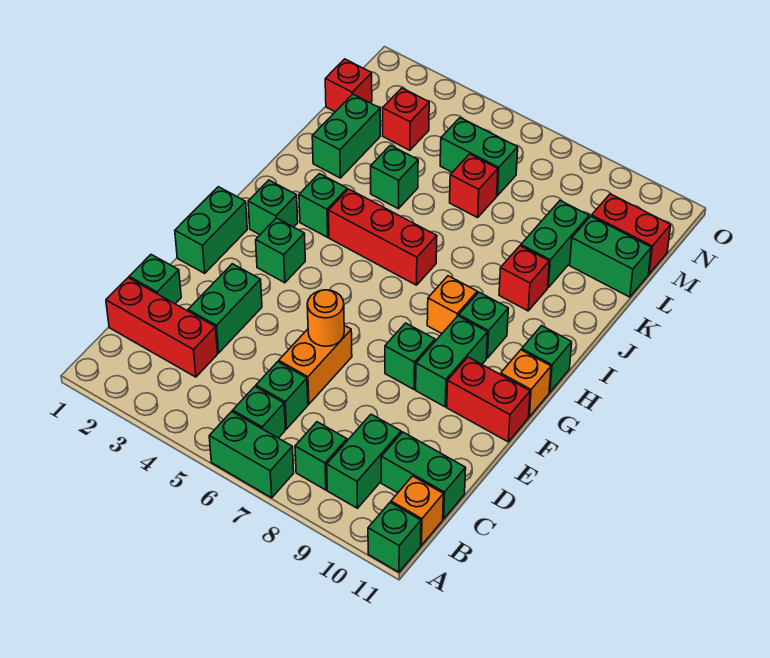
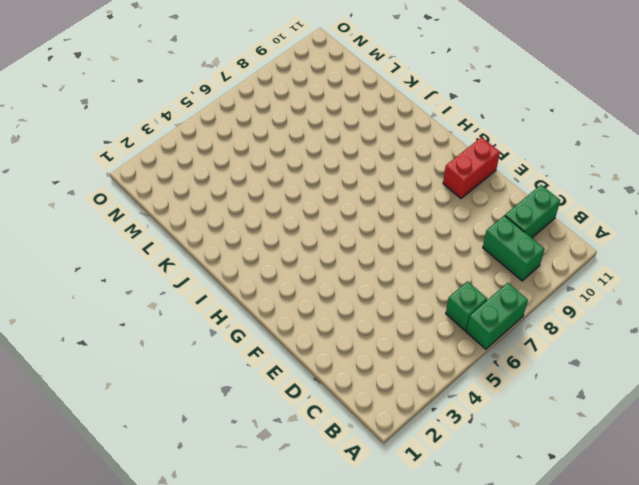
none -> green 1x1 brick [368,503,421,572]
none -> green 1x1 brick [295,422,347,490]
none -> orange 1x1 brick [391,476,443,545]
none -> red 1x3 brick [106,278,217,377]

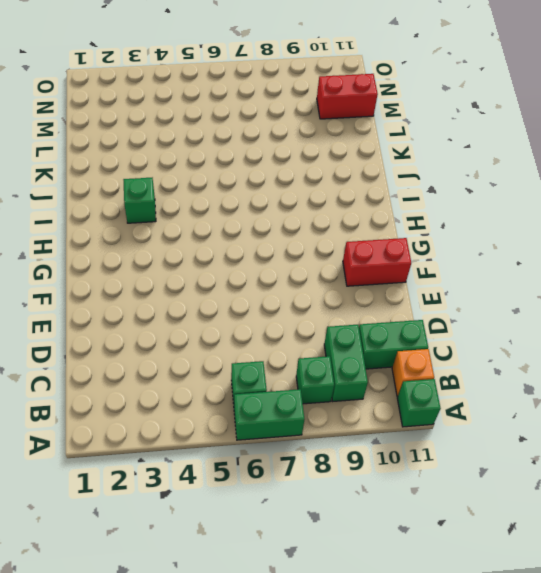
none -> red 1x3 brick [106,278,217,377]
none -> green 1x1 brick [256,362,308,429]
none -> green 1x1 brick [129,255,181,304]
none -> green 1x2 brick [188,264,262,353]

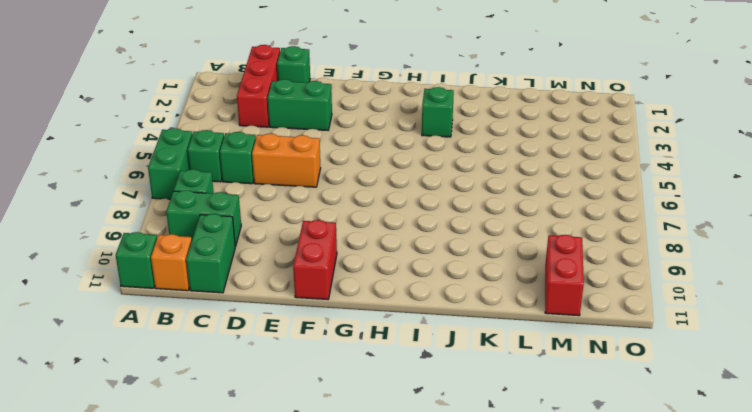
none -> green 1x2 brick [175,187,247,273]
none -> green 1x1 brick [385,323,435,389]
none -> green 1x2 brick [416,316,488,407]
none -> green 1x1 brick [256,218,305,283]

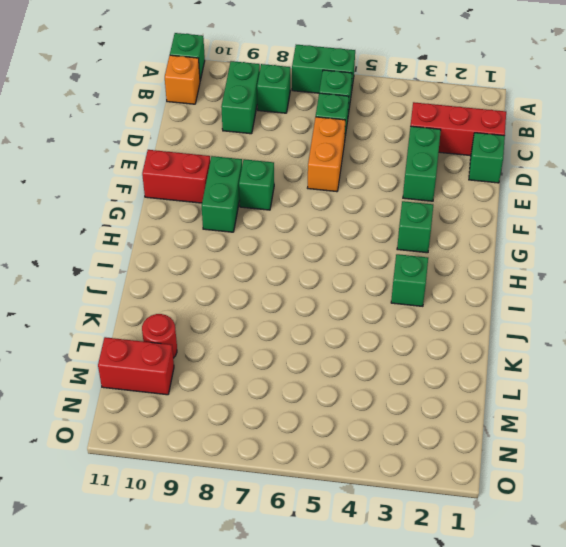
red 1x1 round brick [142,314,177,358] -> green 1x2 brick [570,216,651,297]
none -> green 1x2 brick [381,432,466,519]
none -> green 1x2 brick [175,187,247,273]
none -> orange 1x1 brick [501,350,551,417]
none -> green 1x1 brick [248,180,298,235]

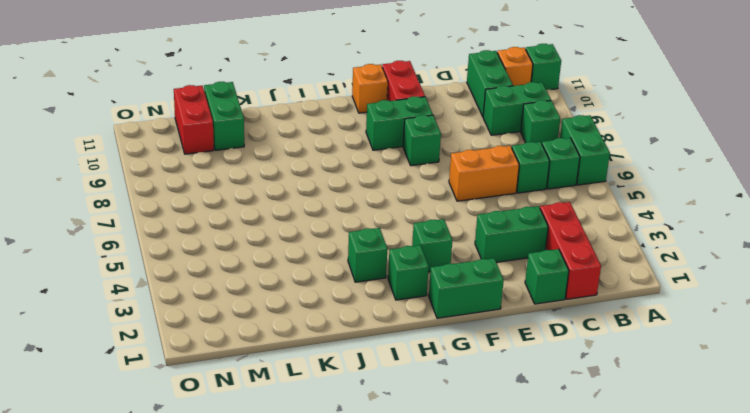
none -> orange 1x1 brick [427,276,477,334]
none -> green 1x1 brick [459,292,508,358]
none -> green 1x1 brick [522,326,572,392]
none -> red 1x3 brick [328,189,437,285]

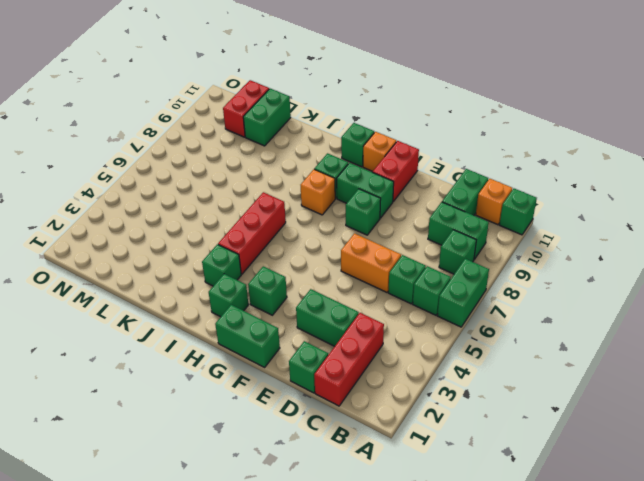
none -> red 1x1 brick [499,246,549,311]
none -> green 1x2 brick [312,94,380,178]
none -> green 1x1 brick [371,145,418,209]
none -> green 1x2 brick [521,201,589,287]

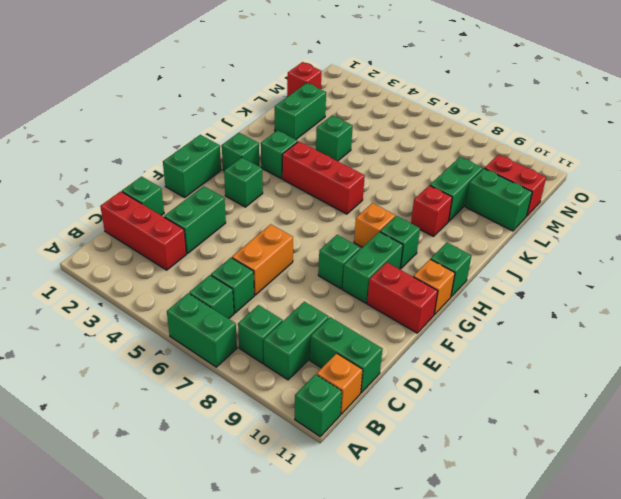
none -> red 1x1 brick [450,154,498,218]
none -> red 1x1 brick [383,88,429,150]
none -> green 1x2 brick [440,118,518,196]
none -> orange 1x1 round brick [307,290,344,346]

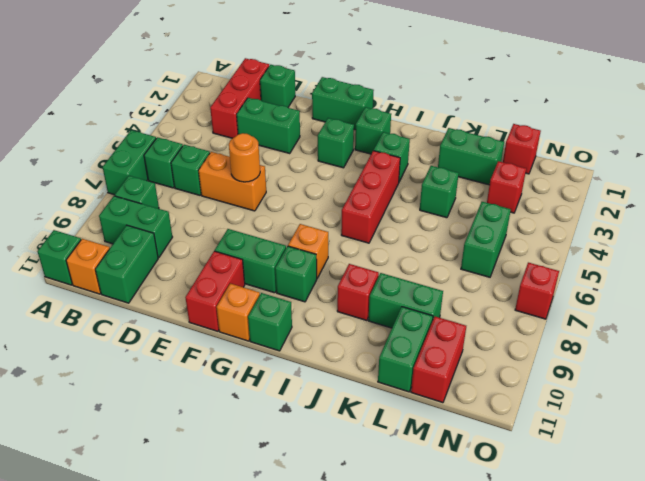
red 1x1 brick [515,263,559,319] -> red 1x1 brick moved to [450,154,498,218]
none -> green 1x1 brick [385,323,435,389]

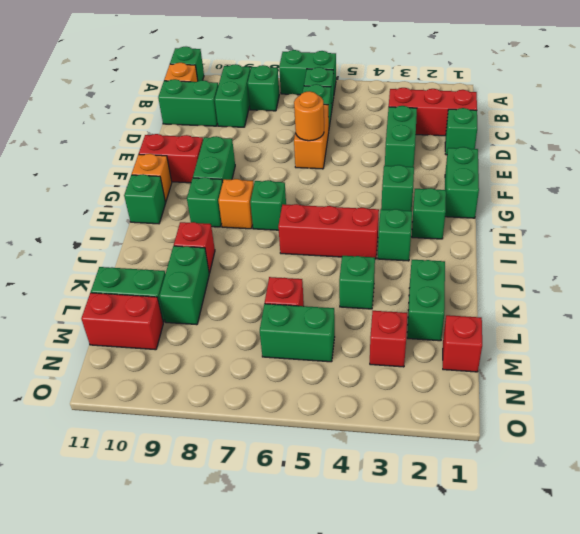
green 1x1 brick [250,180,286,230] -> green 1x1 brick moved to [385,323,435,389]

